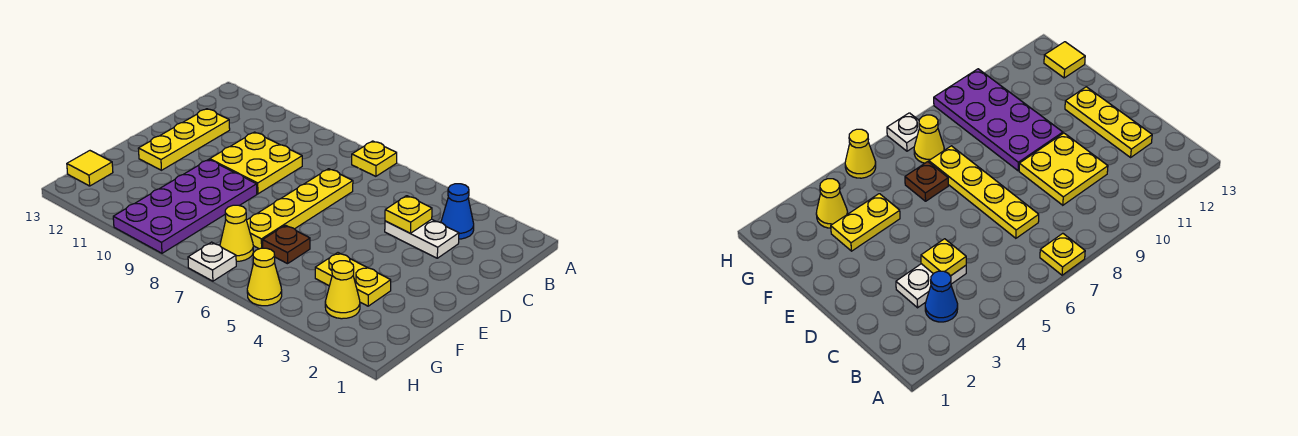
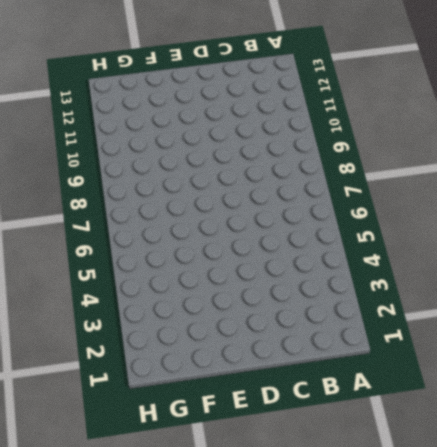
none -> yellow 1x1 plate [352,141,397,176]
none -> blue 1x1 cone [441,184,474,239]
none -> white 1x2 plate [385,219,459,258]

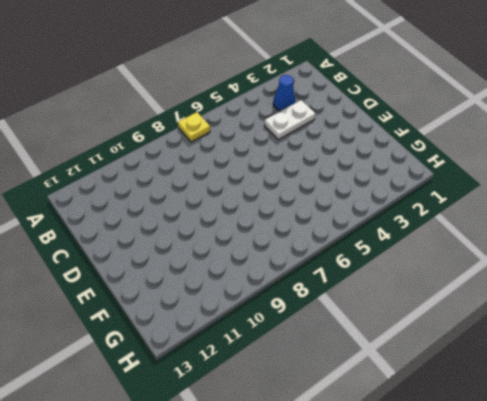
none -> yellow 1x4 plate [247,169,353,249]
none -> yellow 2x2 plate [210,132,302,194]
none -> yellow 1x3 plate [138,109,230,170]

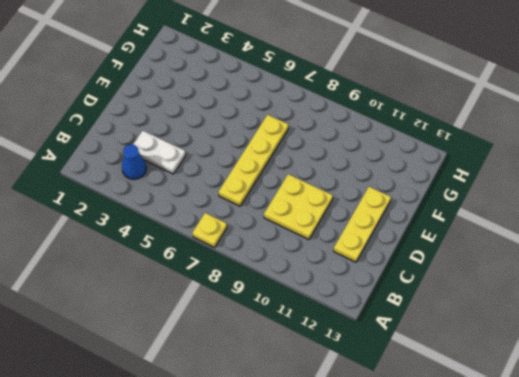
none -> purple 2x4 plate [113,159,257,253]
none -> yellow 1x2 plate [315,253,391,306]
none -> brown 1x1 plate [263,225,310,264]

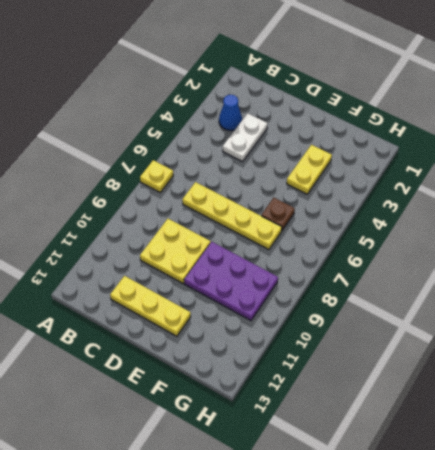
purple 2x3 plate [184,242,278,321] -> purple 2x4 plate [113,159,257,253]
none -> yellow 1x1 cone [325,261,360,319]
none -> yellow 1x1 cone [220,205,253,261]
none -> yellow 1x1 tile [67,151,113,186]

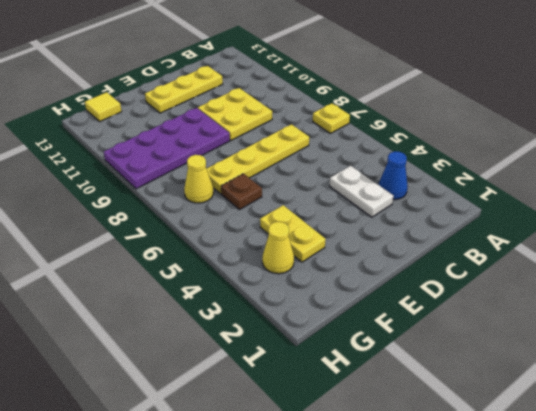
none -> yellow 1x1 cone [247,248,282,306]
none -> white 1x1 plate [188,242,236,281]
none -> yellow 1x1 plate [385,196,432,233]

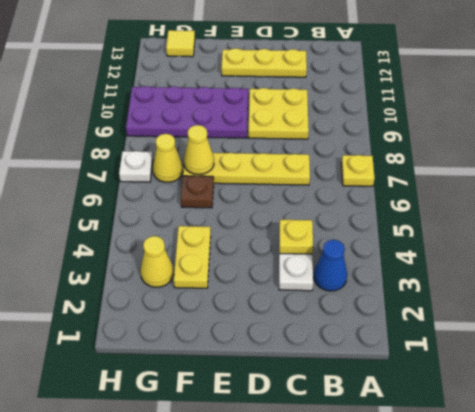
yellow 1x1 cone [184,125,214,175] -> yellow 1x1 cone moved to [247,248,282,306]

